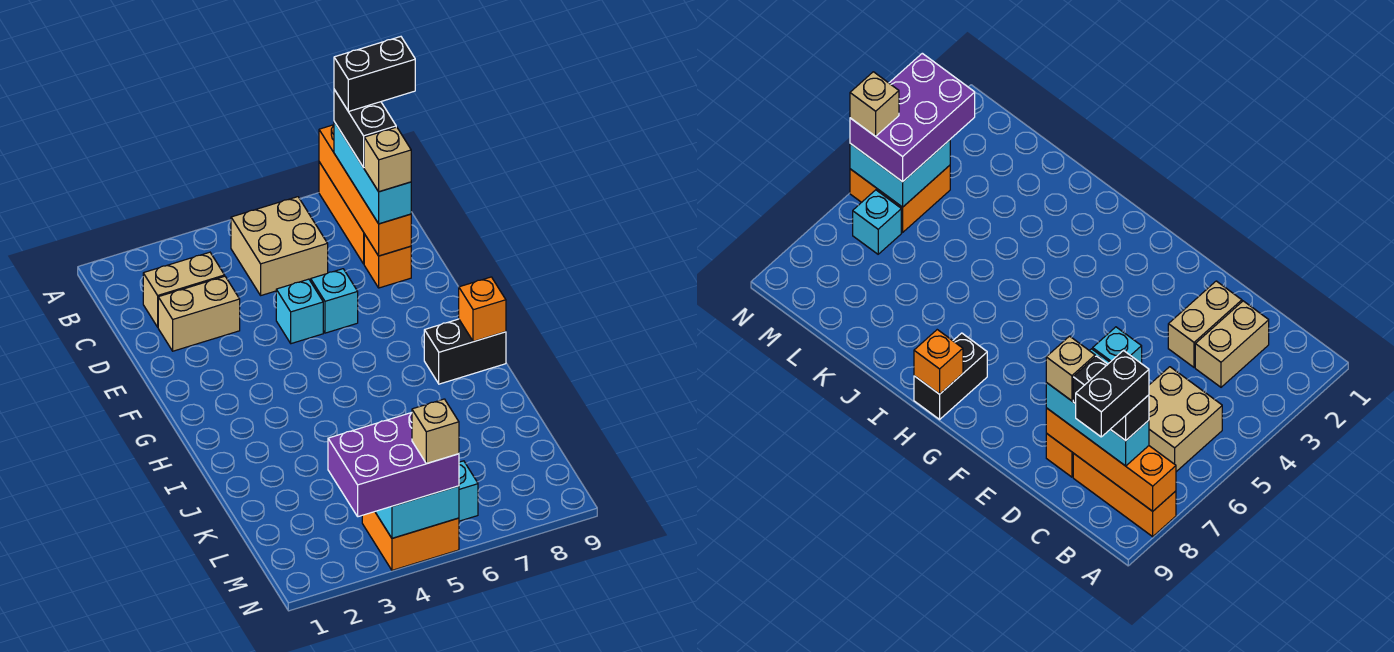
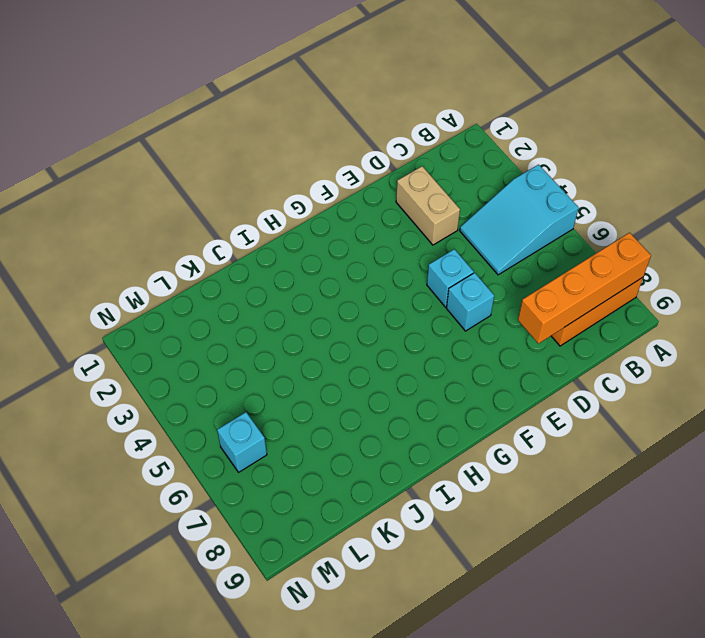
cyan 2x3 slope [460,165,578,275] -> tan 2x2 brick [231,197,328,295]
none -> tan 1x2 brick [143,252,225,327]
none -> orange 1x1 brick [364,234,411,288]
none -> black 1x2 brick [424,319,506,384]

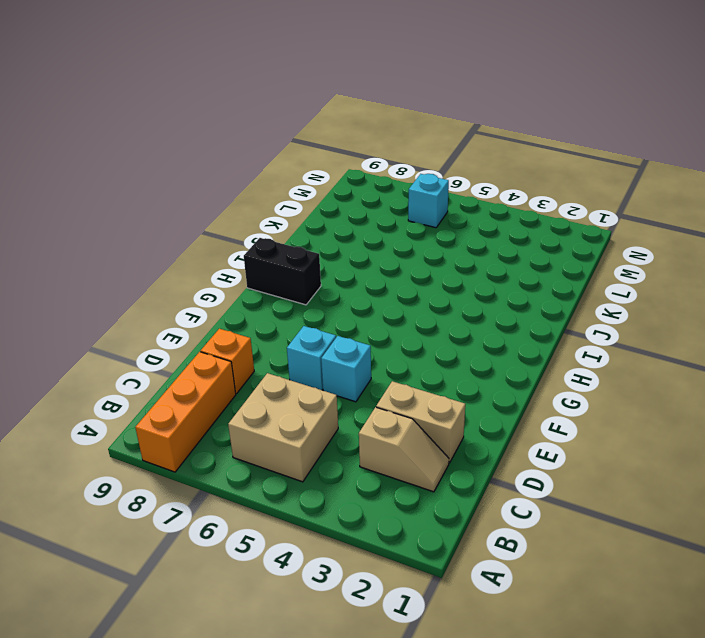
tan 1x2 slope [359,407,449,492] -> tan 1x2 brick [143,252,225,327]
none -> orange 2x2 brick [362,512,459,570]
none -> orange 1x4 brick [319,125,411,256]
none -> orange 1x1 brick [459,277,506,342]

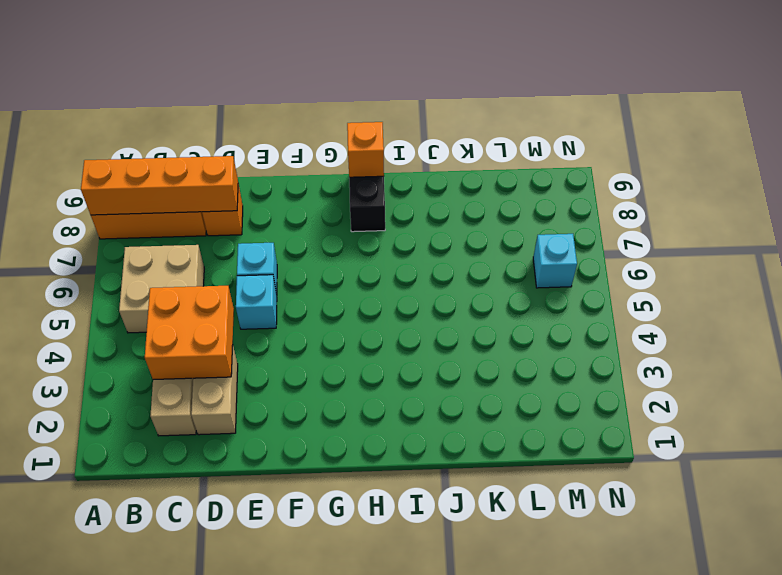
orange 2x2 brick [145,286,234,380] -> orange 2x2 brick moved to [362,512,459,570]
none -> cyan 2x2 brick [375,486,459,538]
none -> cyan 1x3 brick [334,122,411,224]
none -> purple 2x3 brick [328,413,459,517]

